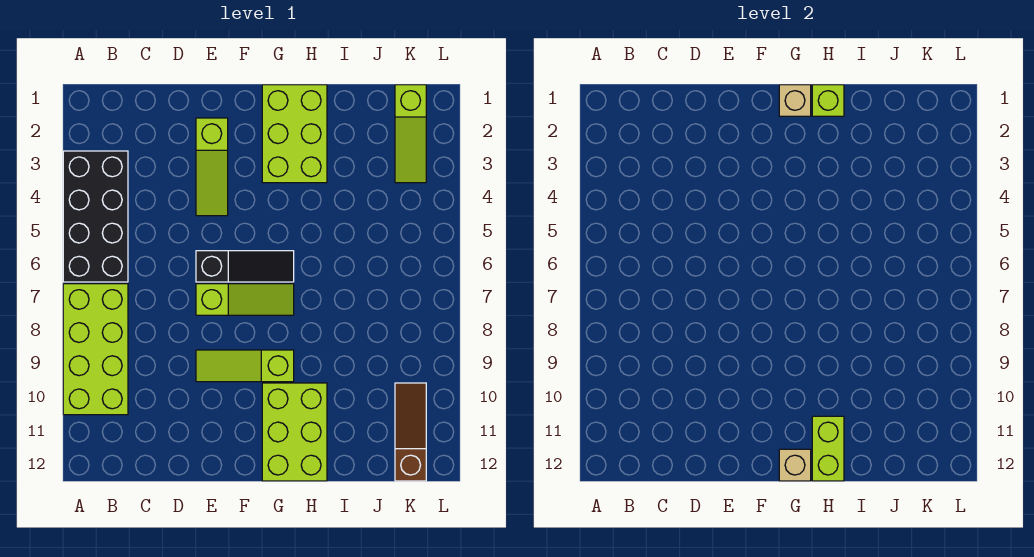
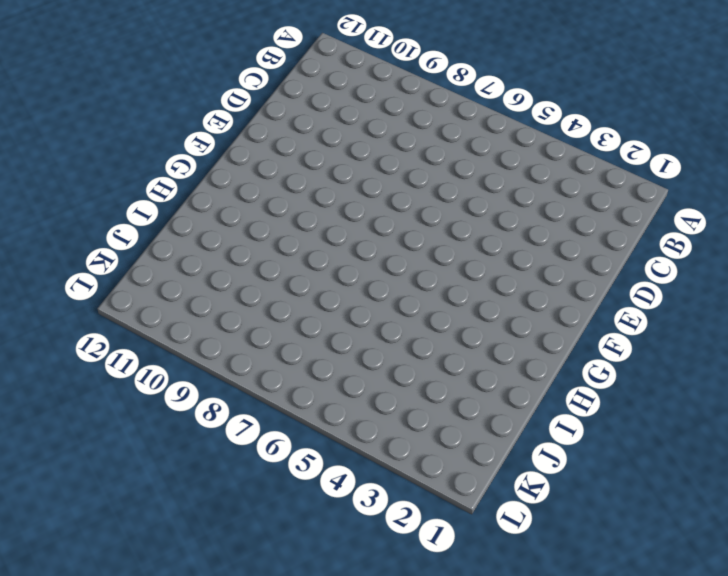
none -> black 2x4 brick [63,151,128,282]
none -> lime 2x4 brick [63,284,128,415]
none -> lime 1x3 slope [196,118,228,216]

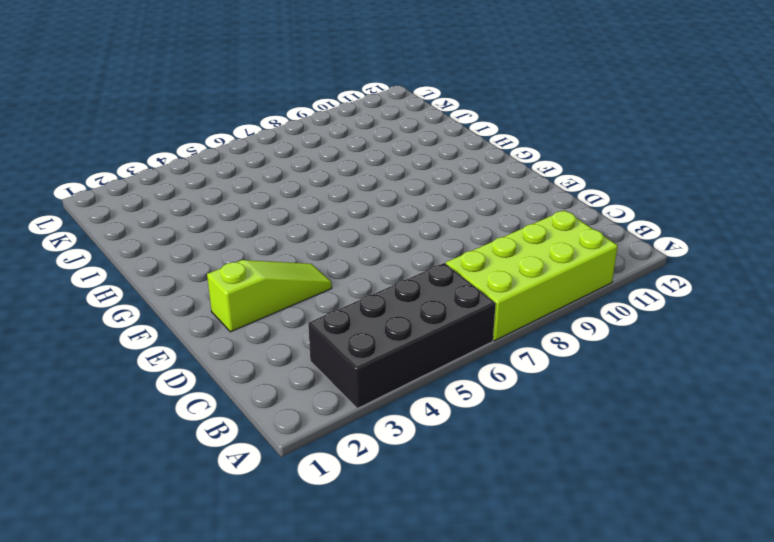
none -> black 1x3 slope [196,251,294,282]
none -> lime 1x3 slope [196,284,294,315]
none -> lime 1x3 slope [196,350,294,382]

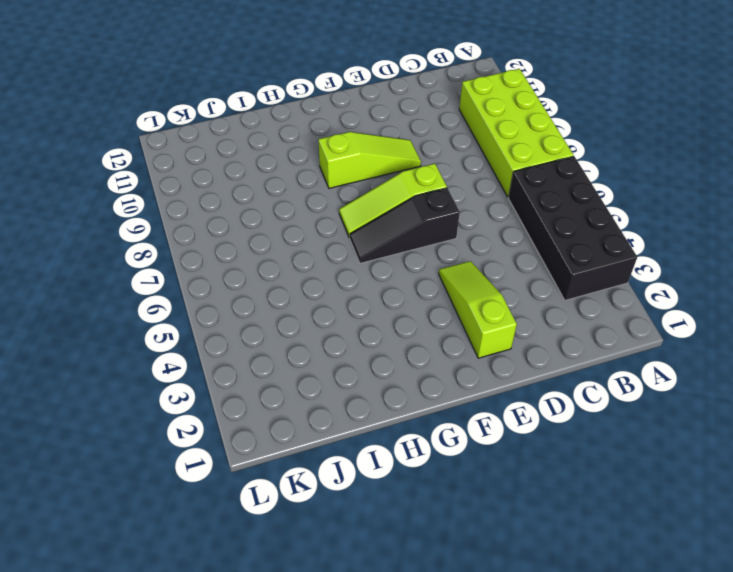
none -> lime 2x3 brick [262,85,327,183]
none -> lime 2x3 brick [262,383,327,481]
none -> lime 1x3 slope [395,85,426,183]

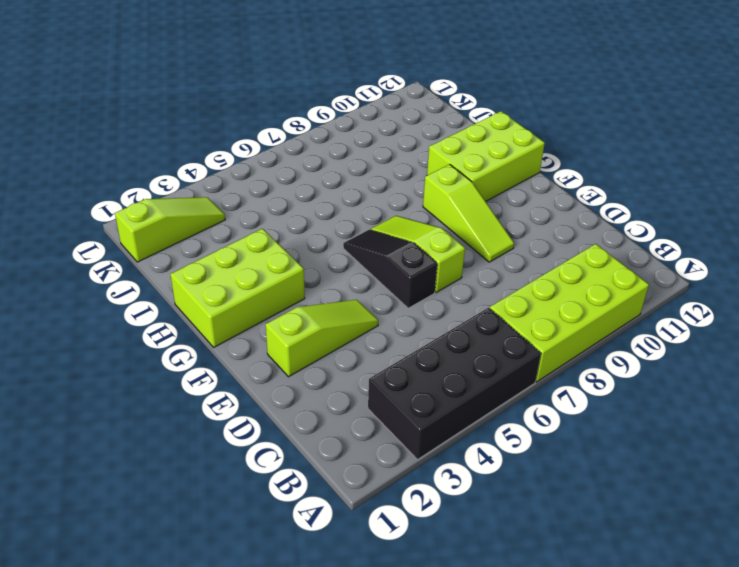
none -> brown 1x3 slope [395,383,426,481]
none -> tan 1x1 brick [779,85,811,116]
none -> tan 1x1 brick [779,449,811,481]

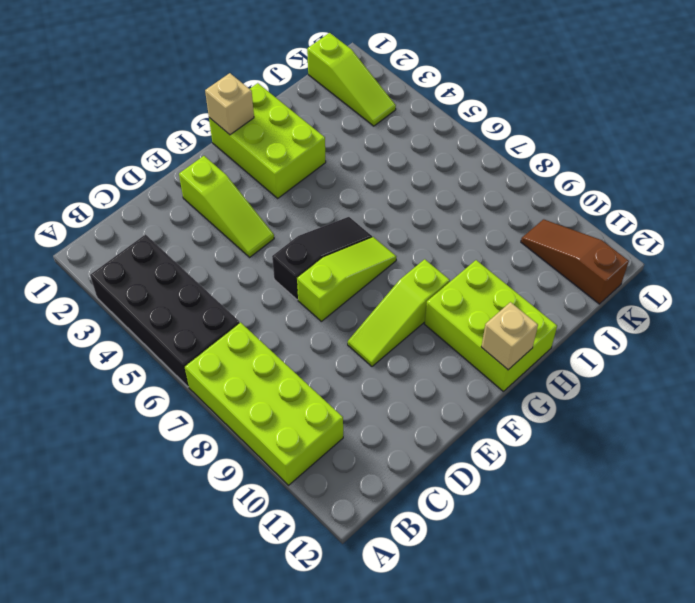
none -> lime 1x1 brick [812,85,844,116]
none -> lime 1x2 brick [812,416,844,481]

